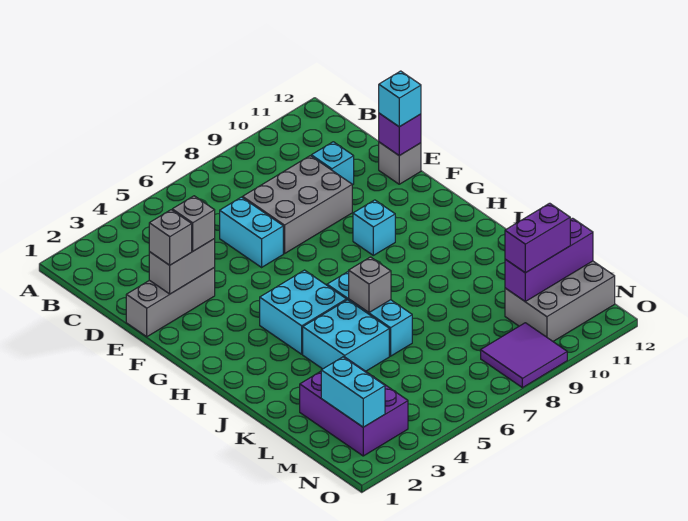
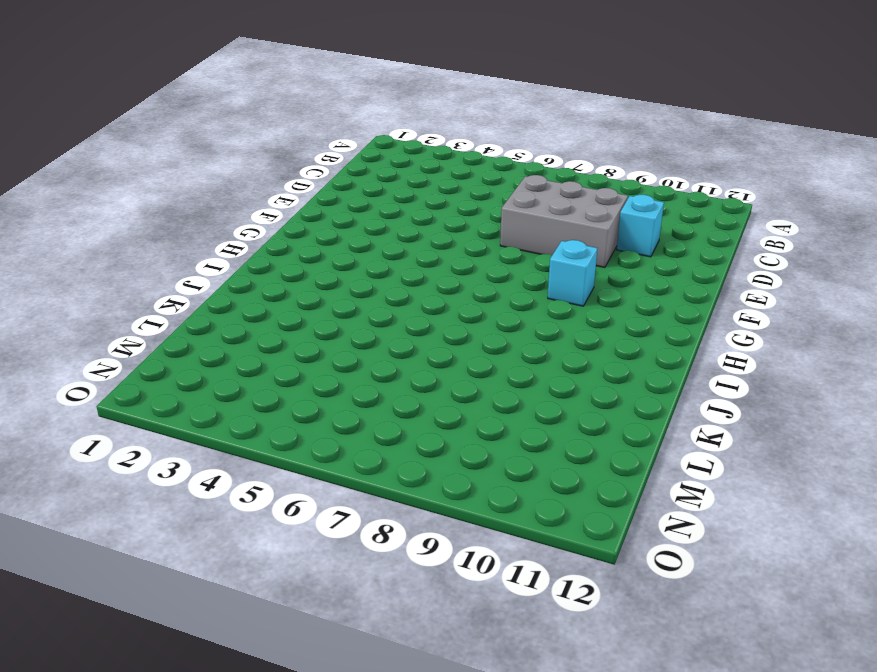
none -> cyan 1x2 brick [220,197,283,267]
none -> grey 1x3 brick [126,268,215,337]
none -> grey 1x1 brick [379,142,421,184]

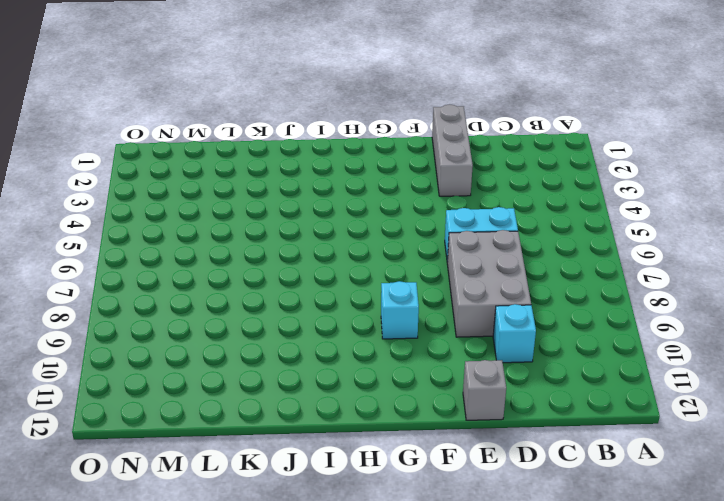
none -> cyan 2x2 brick [260,270,346,354]
none -> cyan 1x3 brick [327,271,412,356]
none -> cyan 2x2 brick [303,300,389,371]

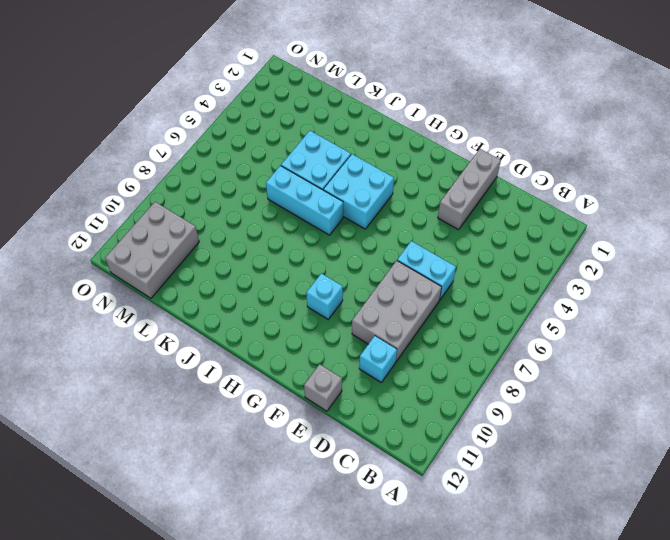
none -> purple 2x3 brick [300,357,408,456]
none -> purple 2x2 tile [481,323,567,388]
none -> grey 1x2 brick [149,239,215,294]

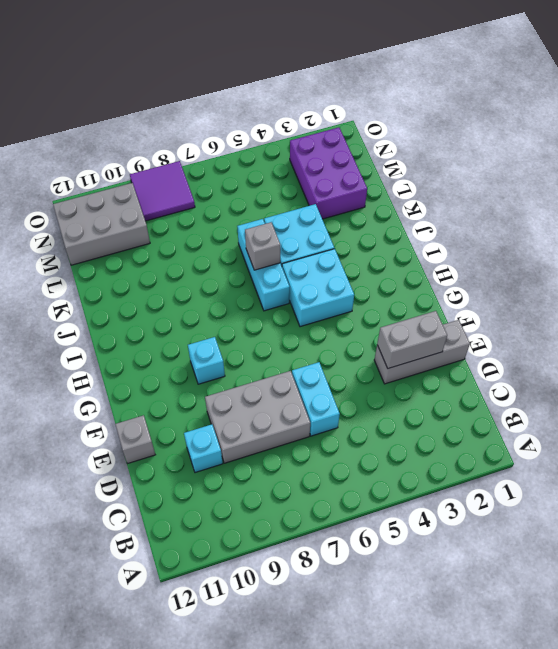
none -> purple 1x1 brick [379,113,421,156]
none -> cyan 1x2 brick [321,357,385,427]
none -> purple 1x3 brick [505,218,593,301]

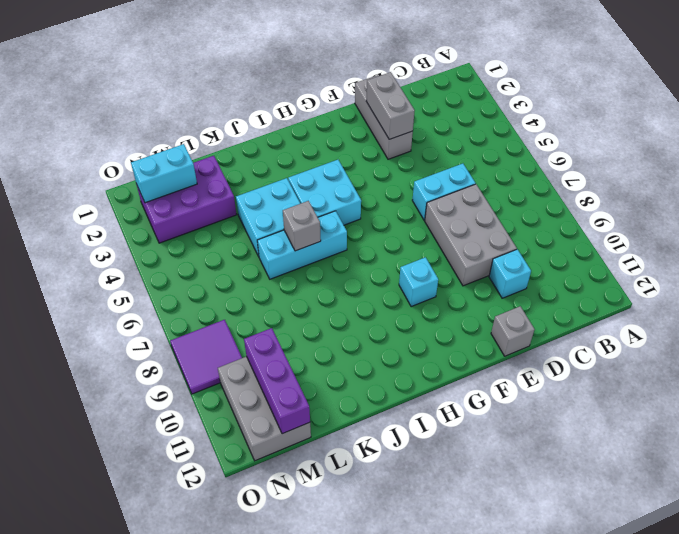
none -> purple 1x1 brick [379,113,421,156]
none -> grey 1x1 brick [149,210,192,265]
none -> grey 1x1 brick [172,196,215,251]

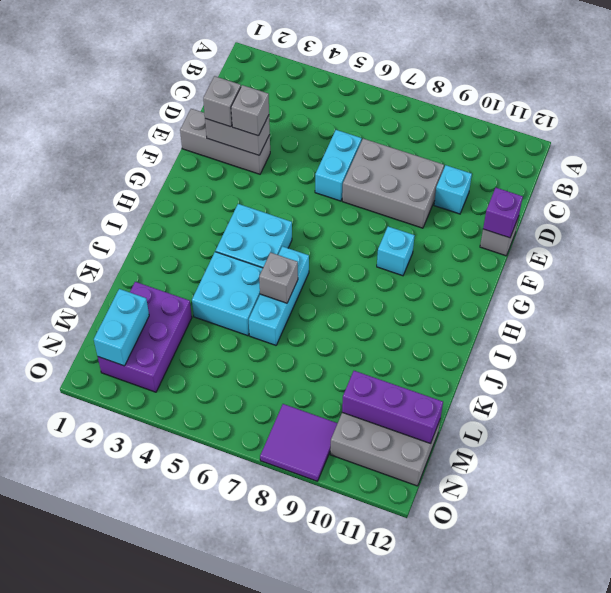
none -> cyan 1x1 brick [379,71,421,127]
none -> purple 1x2 brick [505,203,570,273]

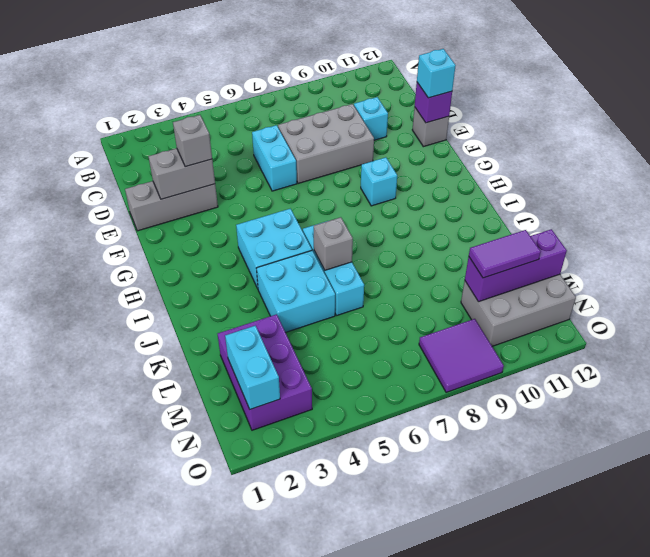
purple 1x2 tile [469,230,541,278] -> purple 1x2 brick [505,203,570,273]
none -> grey 1x1 brick [149,210,192,265]

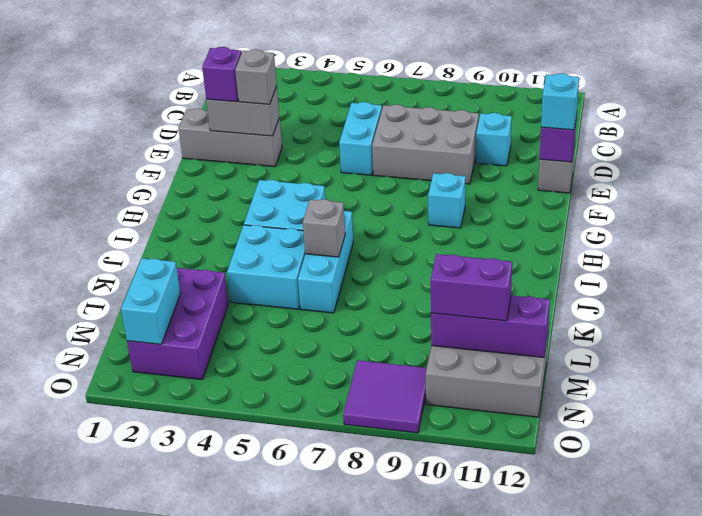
purple 1x1 brick [202,47,241,102] -> grey 1x1 brick [149,210,192,265]

